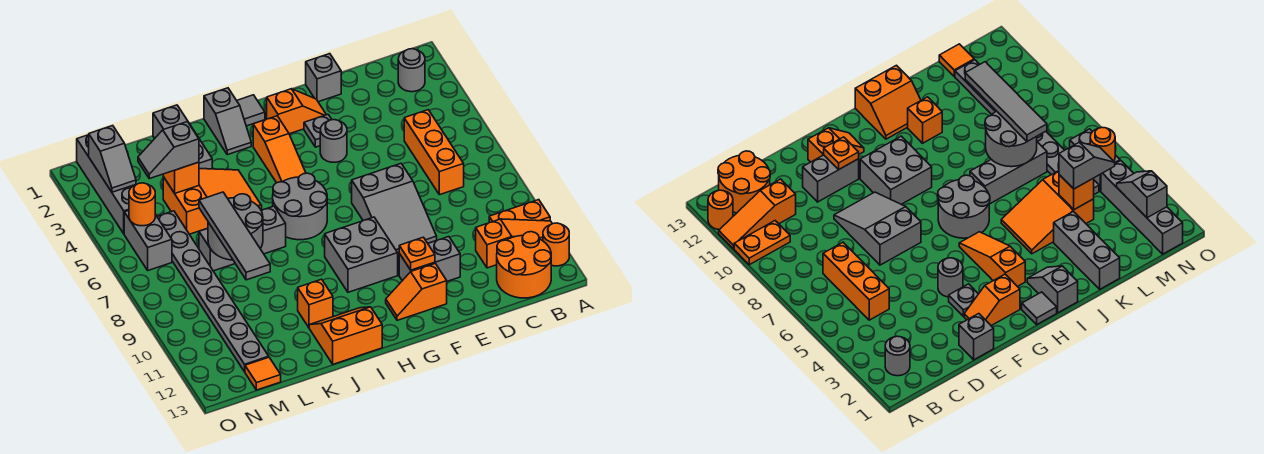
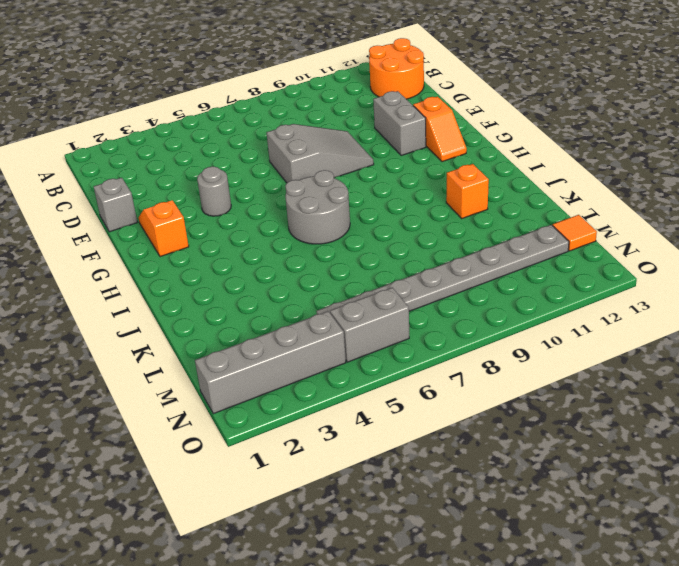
none -> orange 1x2 plate [489,200,550,223]
none -> orange 1x3 slope [476,219,552,268]
none -> orange 1x1 round brick [543,223,569,266]
none -> grey 1x1 round brick [398,49,425,92]

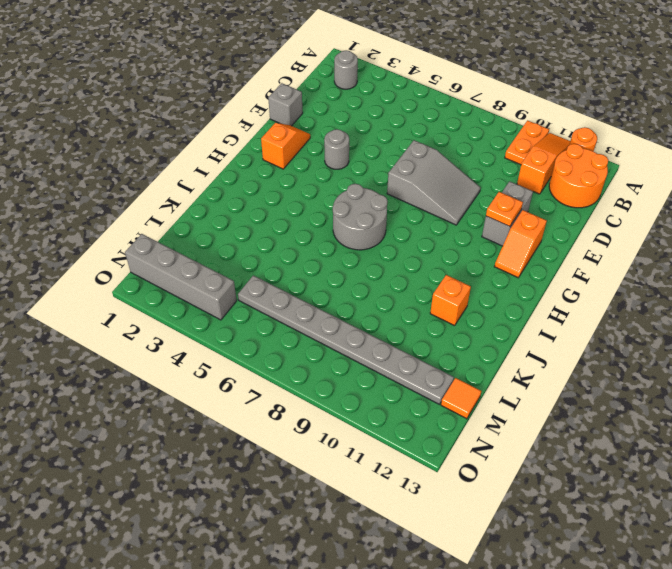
none -> orange 1x3 brick [404,110,464,195]
none -> grey 1x1 plate [304,115,332,147]
none -> grey 2x2 brick [325,217,398,292]
none -> grey 1x1 tile [237,95,265,126]

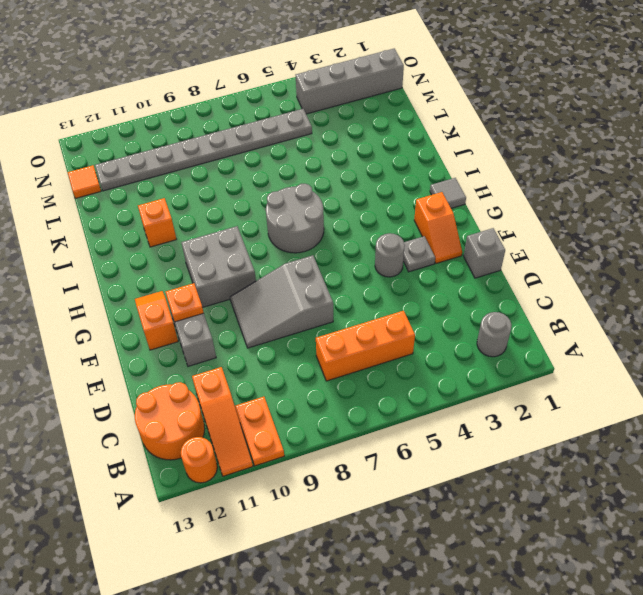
none -> orange 1x3 slope [253,116,306,183]
none -> grey 1x2 slope [204,88,251,155]
none -> orange 2x2 slope [309,307,382,364]
none -> orange 2x3 slope [163,169,262,234]

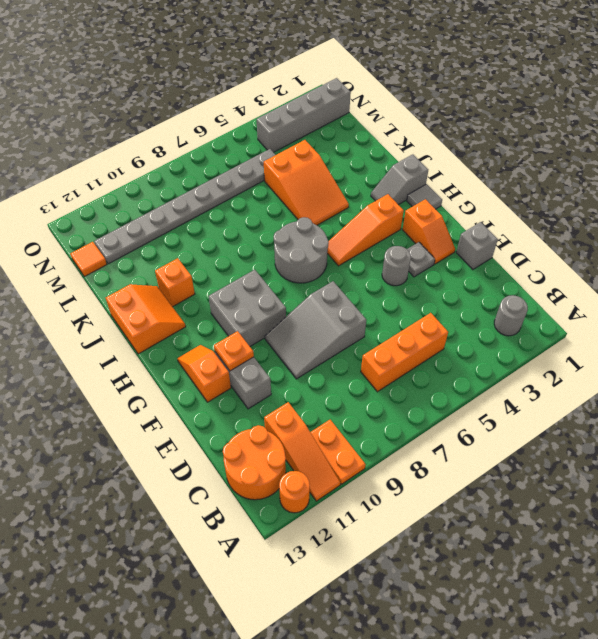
none -> grey 1x3 brick [199,206,286,271]
none -> grey 1x3 brick [153,105,212,169]
none -> grey 1x2 brick [124,211,172,270]
none -> grey 2x2 round brick [208,194,263,260]

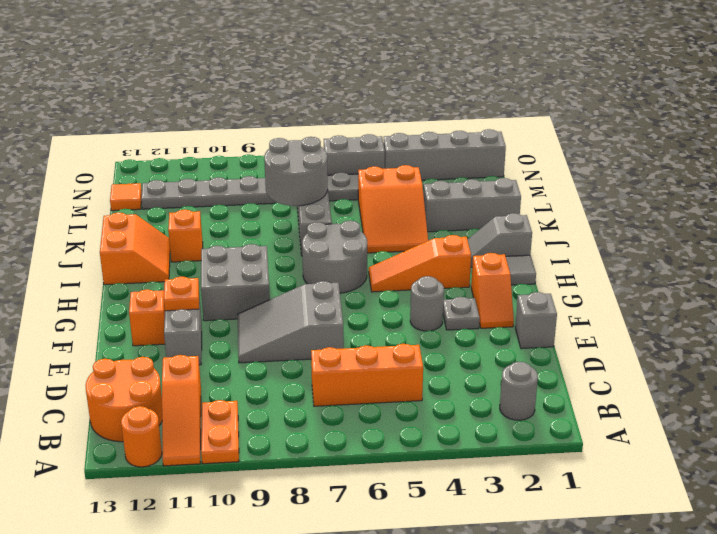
none -> orange 1x1 brick [163,162,199,193]
none -> grey 1x2 slope [89,126,136,192]
none -> orange 1x1 round brick [129,183,155,226]
none -> grey 1x2 slope [138,122,199,179]

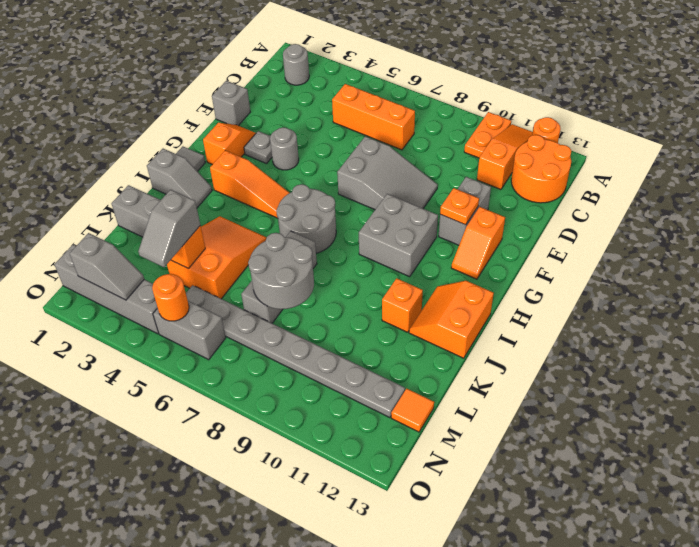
none -> grey 1x4 tile [199,192,270,280]

